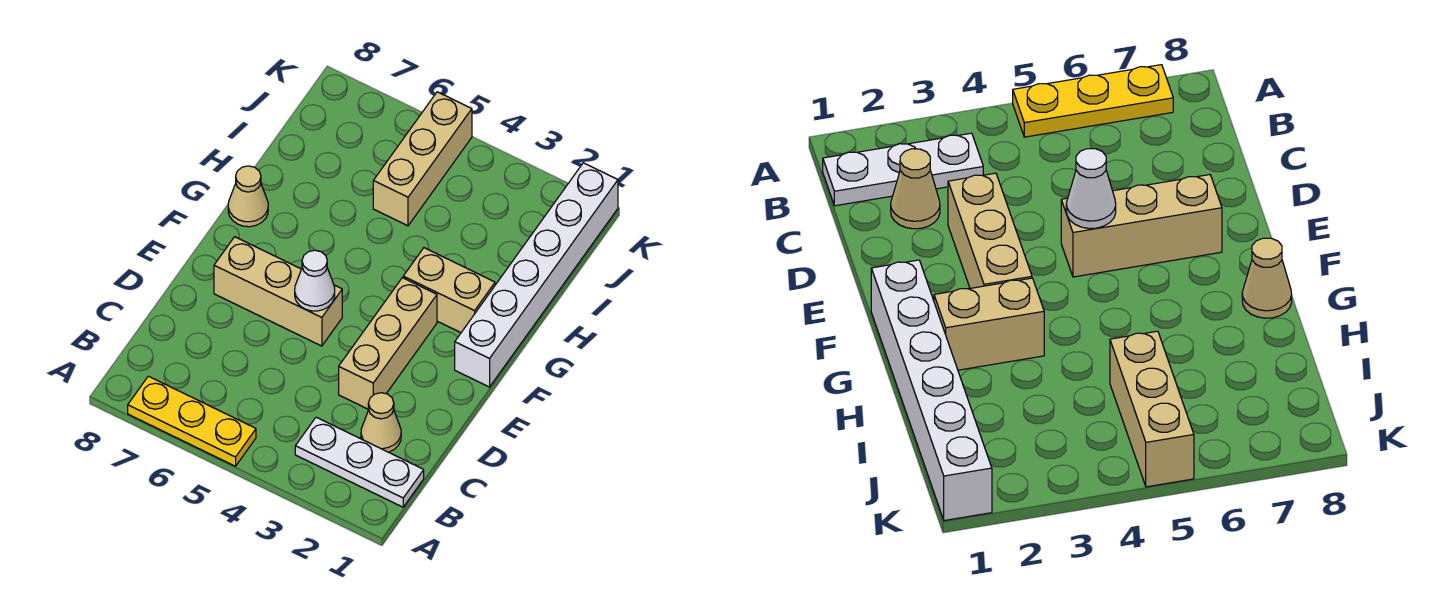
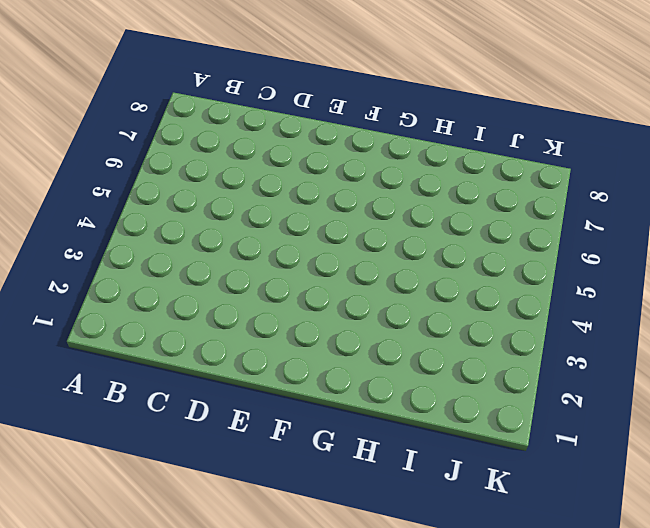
none -> yellow 1x3 plate [128,376,256,466]
none -> white 1x3 plate [295,417,424,507]

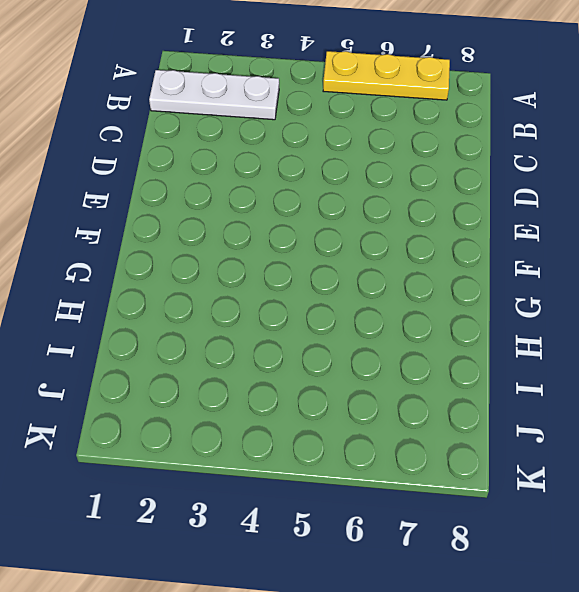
none -> tan 1x1 cone [361,393,401,452]
none -> tan 1x3 brick [339,278,437,409]

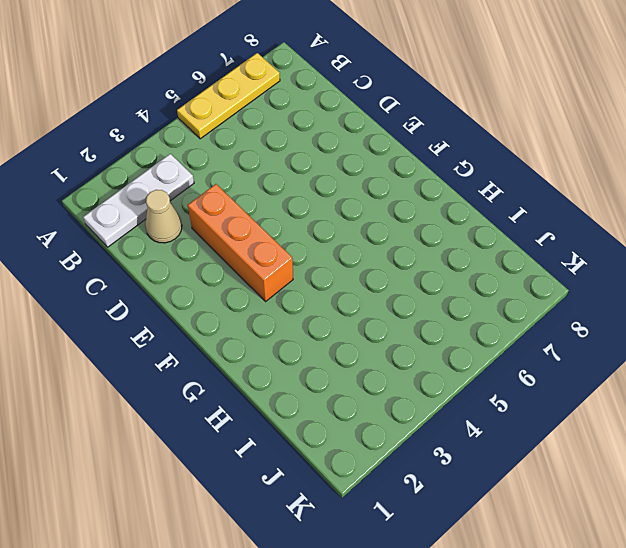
orange 1x3 brick [188,184,293,301] -> tan 1x3 brick [339,278,437,409]
none -> tan 1x3 brick [214,237,342,346]
none -> white 1x6 brick [455,163,618,387]

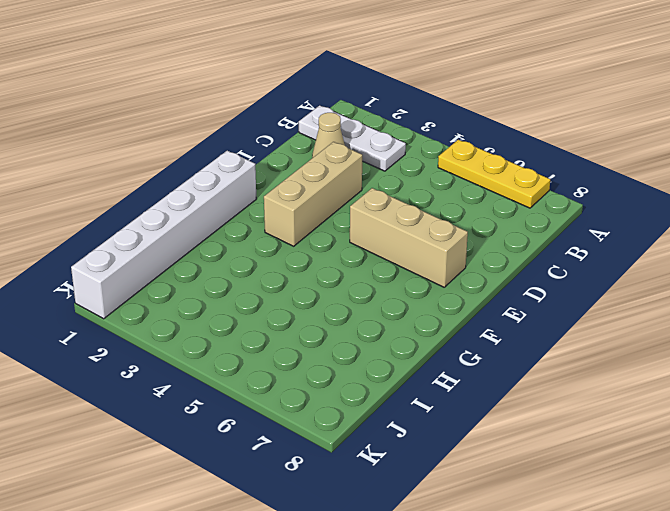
none -> tan 1x2 brick [403,248,495,333]
none -> tan 1x1 cone [228,166,268,227]

